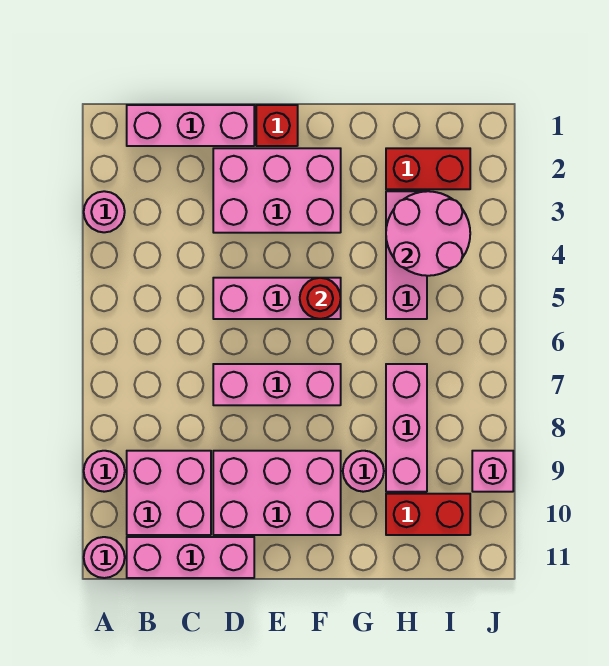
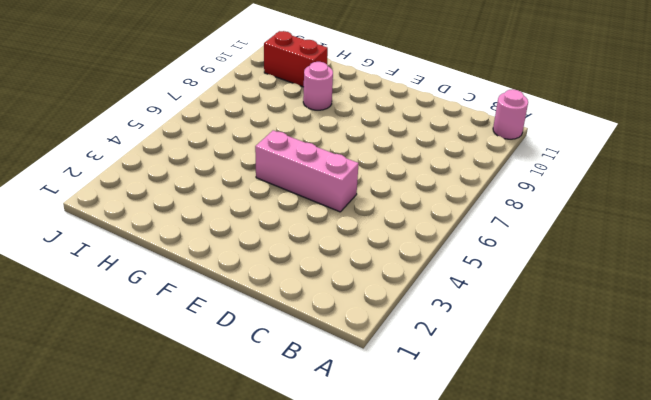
none -> pink 1x1 round brick [84,191,125,232]
none -> pink 1x1 round brick [84,451,125,492]
none -> pink 1x3 brick [127,105,254,146]

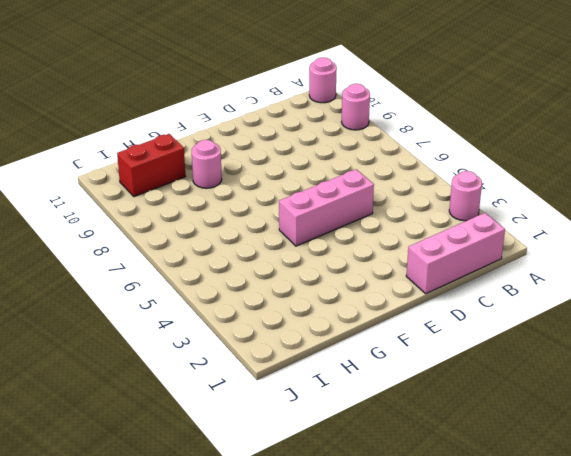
none -> pink 2x2 brick [127,451,211,535]
none -> pink 1x3 brick [127,537,254,578]
none -> pink 2x3 brick [213,148,341,233]

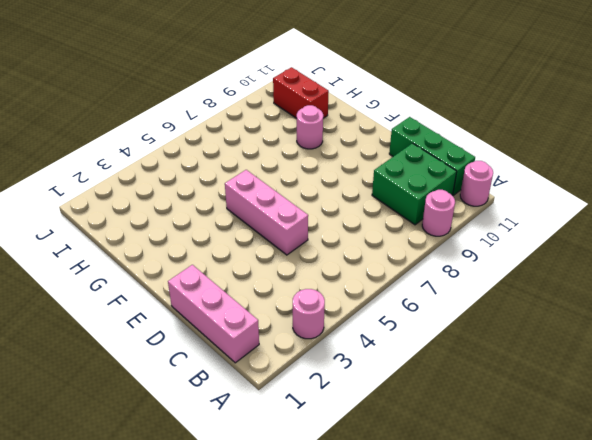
green 2x2 brick [372,143,457,225] -> pink 2x2 brick [127,451,211,535]
green 1x3 brick [389,117,475,195] -> pink 1x3 brick [127,537,254,578]
none -> pink 2x3 brick [213,148,341,233]
none -> pink 1x3 brick [213,364,341,405]
none -> pink 2x3 brick [213,451,341,535]

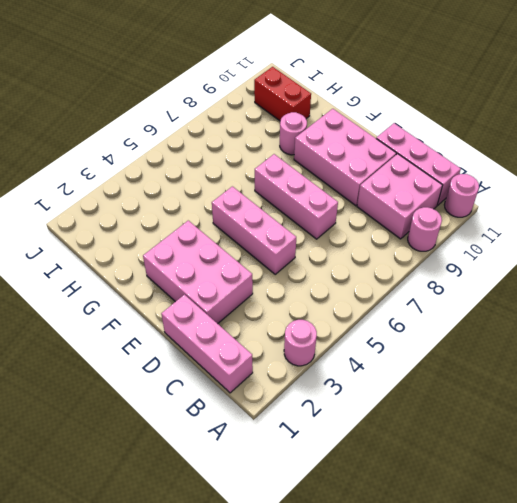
none -> red 1x1 brick [256,105,298,146]
none -> red 1x2 brick [386,148,470,189]
none -> pink 1x3 brick [386,191,427,319]

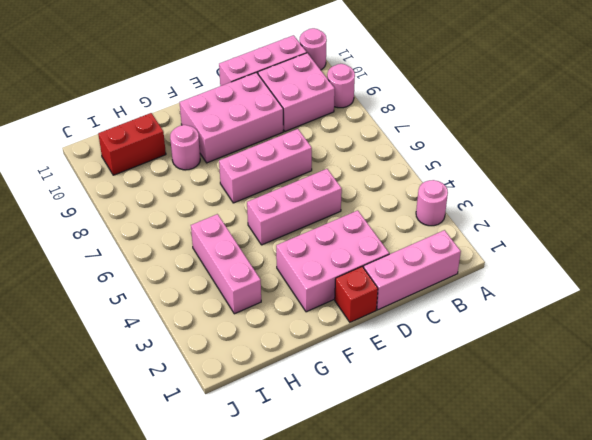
none -> red 1x2 brick [386,148,470,189]
none -> pink 1x3 brick [386,364,427,492]
none -> pink 1x1 brick [472,451,513,492]

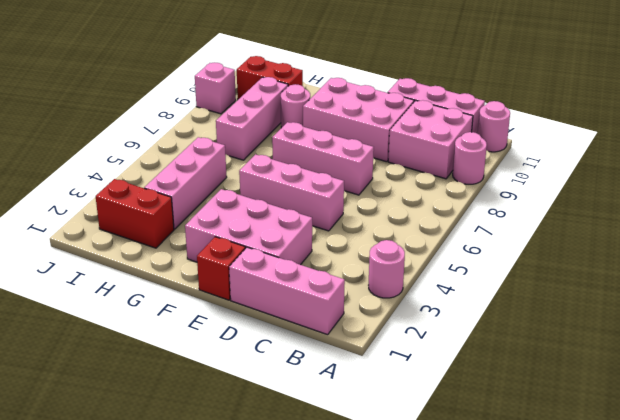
none -> red 1x1 round brick [300,278,341,319]
none -> pink 2x2 round brick [386,191,470,276]

